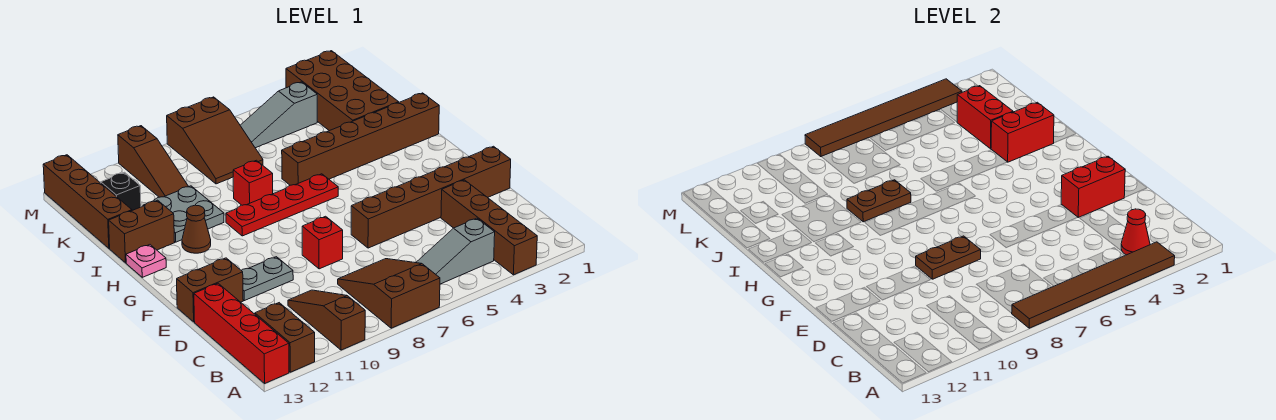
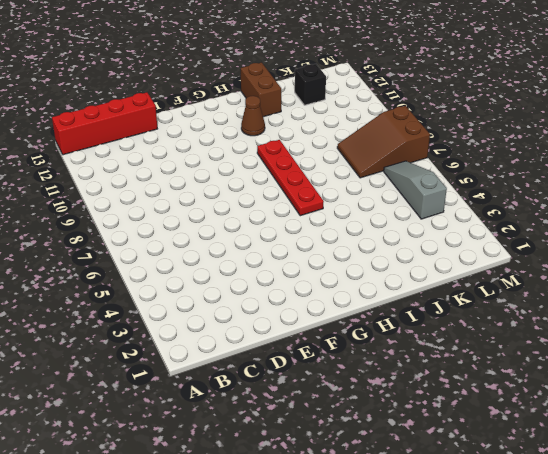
none -> brown 1x4 brick [441,180,537,275]
none -> brown 2x3 slope [338,259,440,328]
none -> brown 1x3 slope [288,290,365,350]
none -> brown 1x2 brick [255,303,315,372]

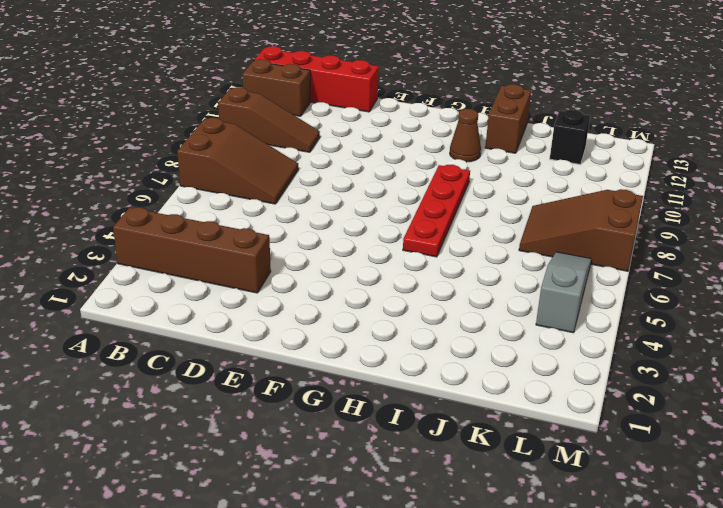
none -> grey 1x3 slope [416,218,495,284]
none -> brown 1x6 brick [351,146,511,248]
none -> red 1x1 brick [302,216,343,269]
none -> grey 1x2 plate [241,257,293,301]

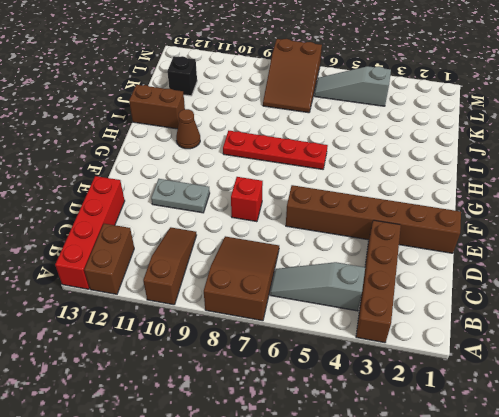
none -> brown 1x2 brick [177,258,243,322]
none -> pink 1x1 plate [126,245,166,277]
none -> brown 1x6 brick [282,93,439,185]
none -> red 1x1 brick [233,160,273,205]

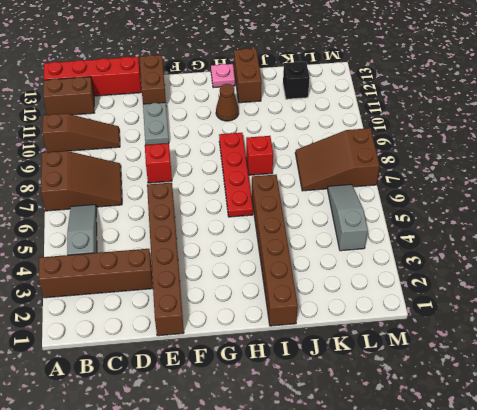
none -> grey 2x2 plate [143,186,224,242]
none -> brown 2x4 brick [286,51,399,131]
none -> brown 1x4 brick [43,155,132,248]
none -> brown 1x3 slope [118,126,189,197]

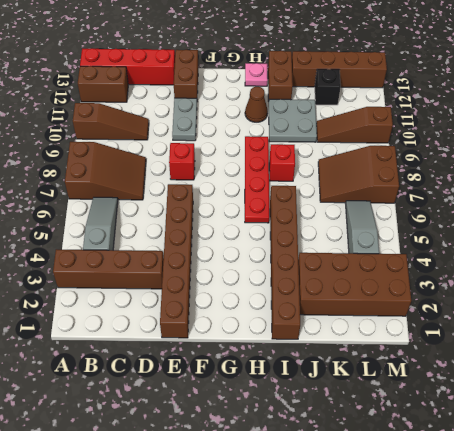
none -> brown 1x6 tile [1012,242,1175,328]
none -> red 1x1 cone [1121,209,1150,255]
none -> red 1x2 brick [1061,156,1125,217]
none -> brown 1x2 plate [916,236,981,279]

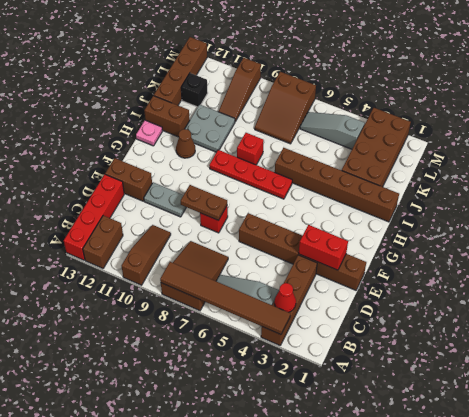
none -> red 1x2 brick [991,102,1054,162]
none -> brown 1x2 plate [847,180,911,222]
none -> red 1x2 brick [957,86,1013,149]
none -> brown 1x6 tile [805,79,962,157]

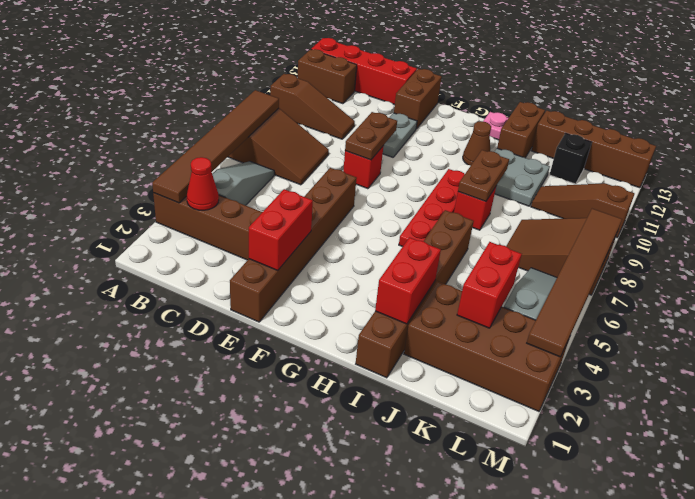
red 1x2 brick [457,242,522,328] -> red 1x2 brick turned to [957,86,1013,149]

